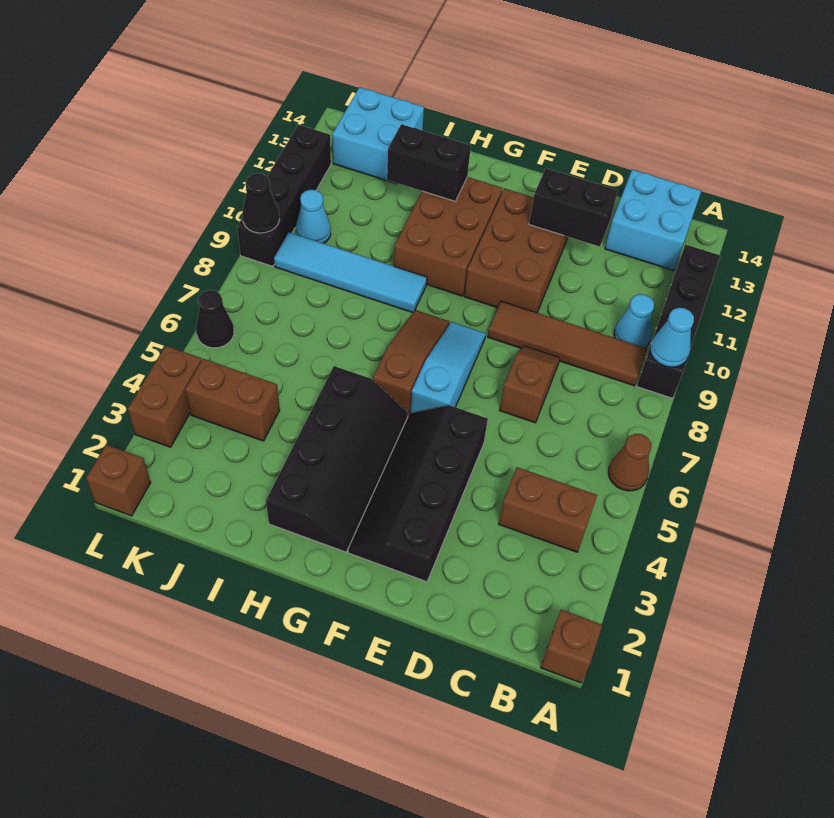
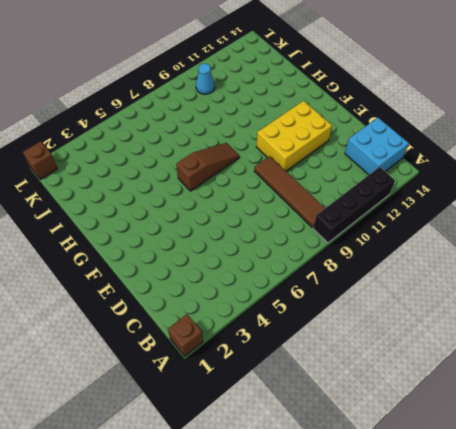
yellow 2x3 brick [256,101,332,171] -> brown 2x3 brick [464,189,568,313]
none -> brown 1x1 cone [608,434,651,491]
none -> brown 1x2 brick [499,467,597,552]
none -> cyan 1x1 cone [614,294,654,348]

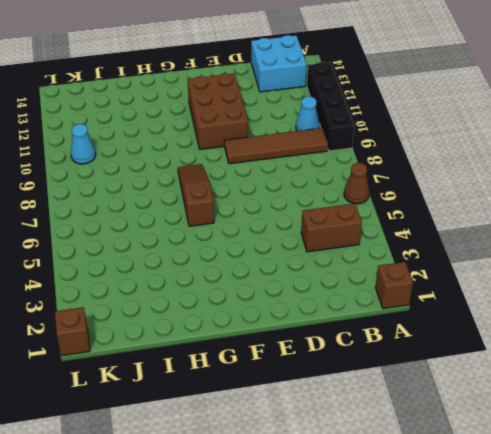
none -> brown 1x2 slope [499,346,560,423]
none -> black 2x4 slope [348,405,488,582]
none -> cyan 1x3 slope [410,322,486,413]

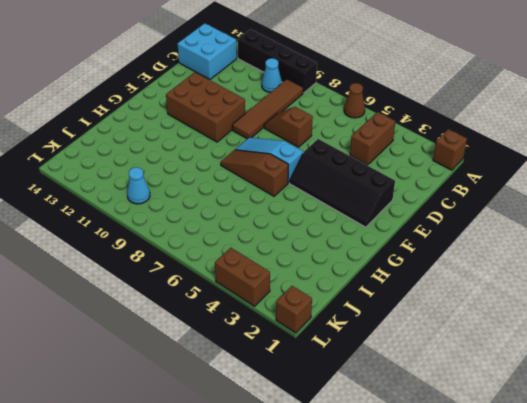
none -> black 2x4 slope [266,366,408,552]
none -> brown 2x3 brick [394,177,502,296]
none -> cyan 1x4 tile [274,232,427,313]

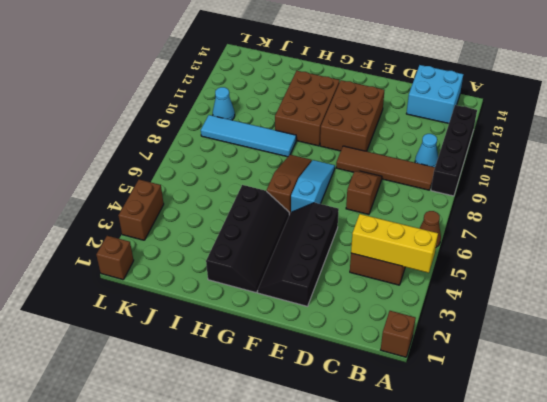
yellow 1x3 brick [351,214,438,273] -> none
none -> brown 1x2 brick [185,359,280,441]
none -> cyan 2x2 brick [332,87,424,184]
none -> black 1x1 cone [196,290,234,348]

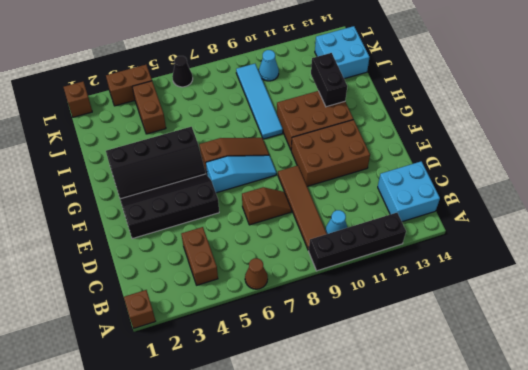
none -> black 1x4 brick [237,125,331,266]
none -> cyan 1x1 cone [650,308,694,367]
none -> black 1x2 brick [529,168,618,247]

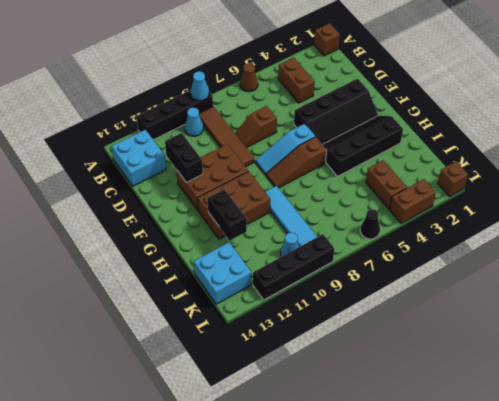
none -> black 1x1 cone [242,173,279,233]

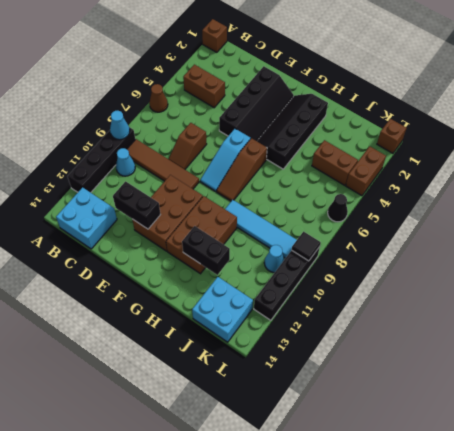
black 1x1 tile [292,232,321,261] -> black 1x1 cone [242,173,279,233]

